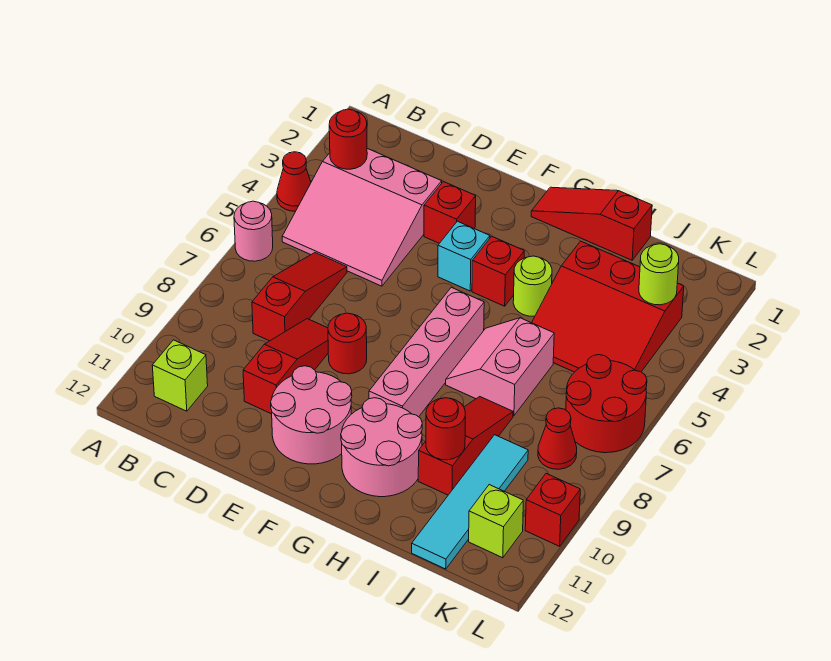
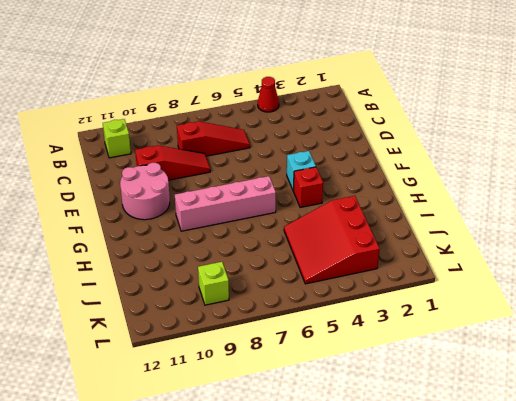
lime 1x1 brick [198,262,229,305] -> lime 1x1 brick moved to [469,485,523,558]
none -> pink 1x1 round brick [234,201,273,261]
none -> pink 3x3 slope [282,149,442,286]
none -> red 1x1 brick [424,182,476,243]

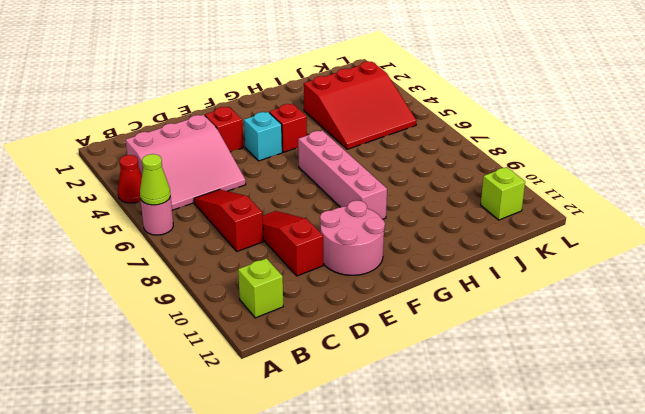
lime 1x1 cone [140,154,170,205] -> none
none -> red 1x1 round brick [328,313,367,374]
none -> red 1x3 slope [531,187,652,260]
none -> pink 2x2 round brick [341,398,422,497]

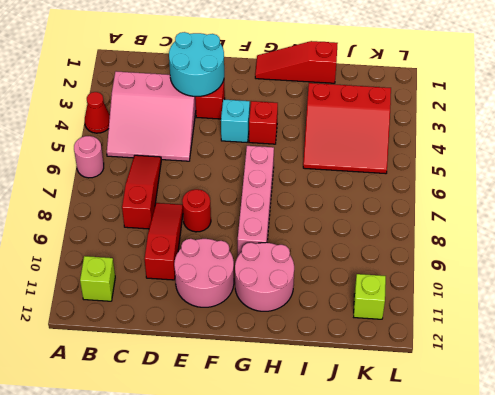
cyan 2x2 round brick [169,32,224,97] -> none
none -> lime 1x1 round brick [513,256,552,316]
none -> pink 2x2 slope [446,318,554,416]
none -> red 1x3 slope [418,397,513,495]

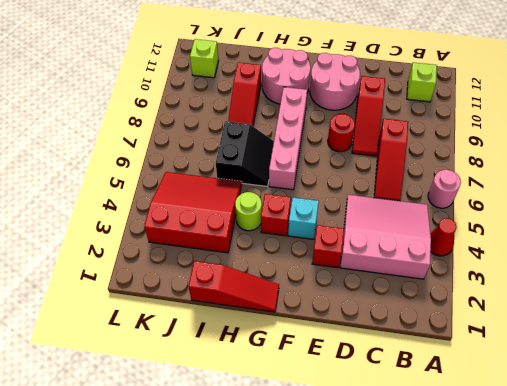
black 2x2 slope [216,121,274,186] -> pink 2x2 slope [446,318,554,416]
none -> cyan 1x4 tile [412,435,528,569]
none -> red 2x2 round brick [566,355,647,453]
none -> red 1x1 cone [538,408,577,469]

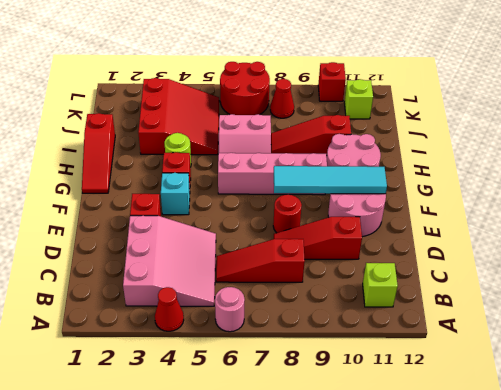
cyan 1x4 tile [274,166,387,194] -> cyan 1x4 tile moved to [412,435,528,569]
none -> red 1x1 round brick [329,109,367,169]
none -> red 1x1 round brick [426,398,465,460]
none -> lime 1x1 round brick [639,244,679,305]

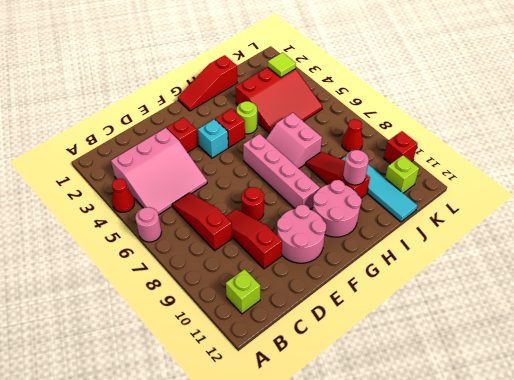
pink 1x1 round brick [343,150,369,185] -> red 1x1 round brick [426,398,465,460]
lime 1x1 tile [268,52,296,77] -> lime 1x1 round brick [639,244,679,305]
none -> red 2x2 round brick [566,355,647,453]
none -> red 1x1 round brick [329,109,367,169]

